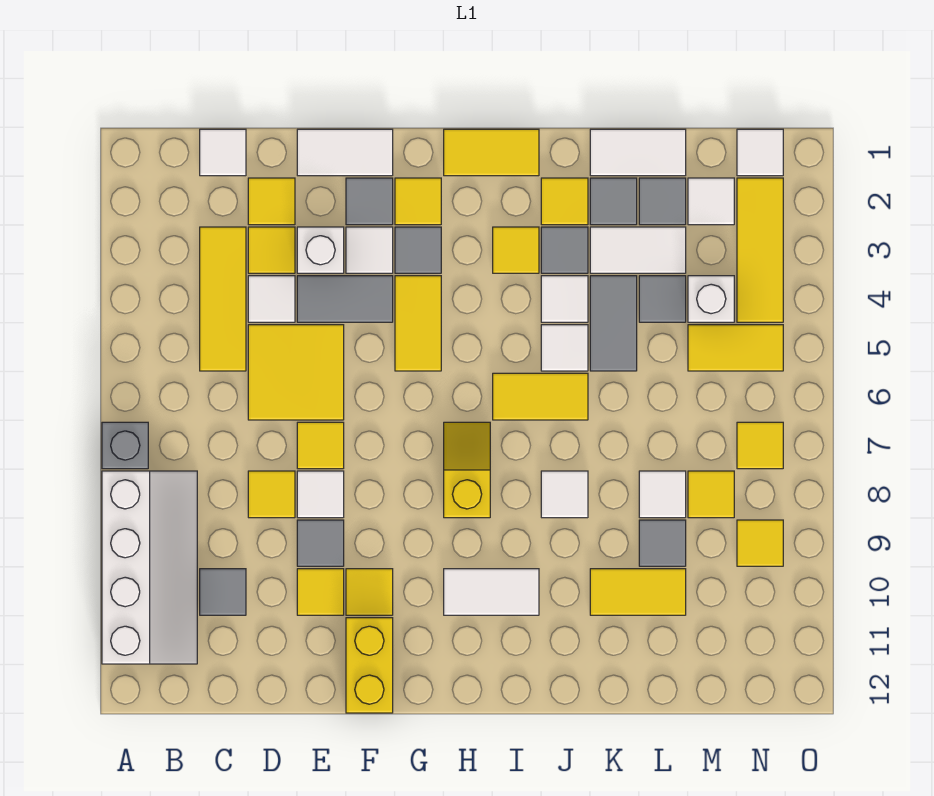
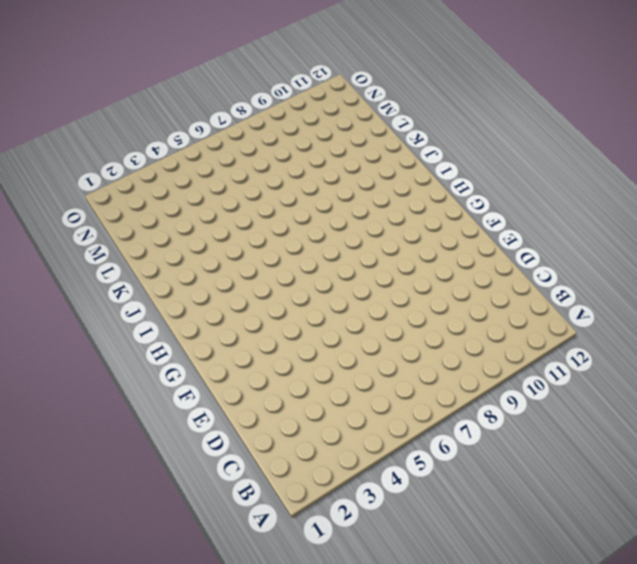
none -> grey 1x1 brick [102,422,148,469]
none -> white 2x4 slope [102,471,197,664]
none -> white 1x1 tile [200,129,246,176]
none -> yellow 1x3 tile [200,227,246,371]

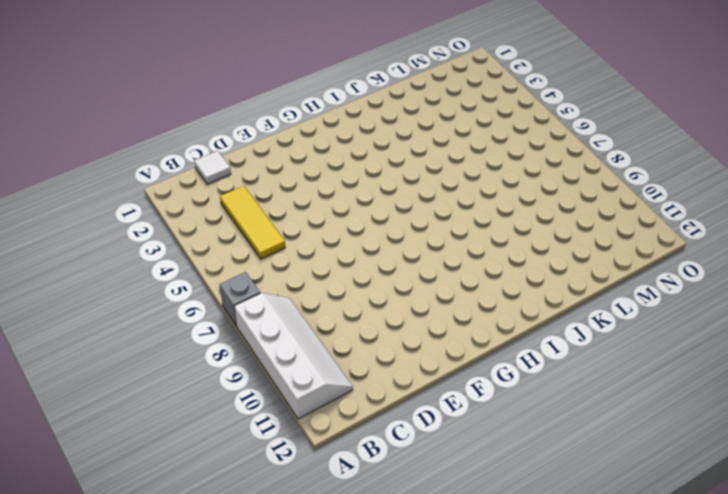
none -> grey 1x1 tile [200,569,246,615]
none -> yellow 1x1 tile [248,178,295,225]
none -> yellow 1x1 tile [248,227,295,273]
none -> white 1x1 tile [248,276,295,322]

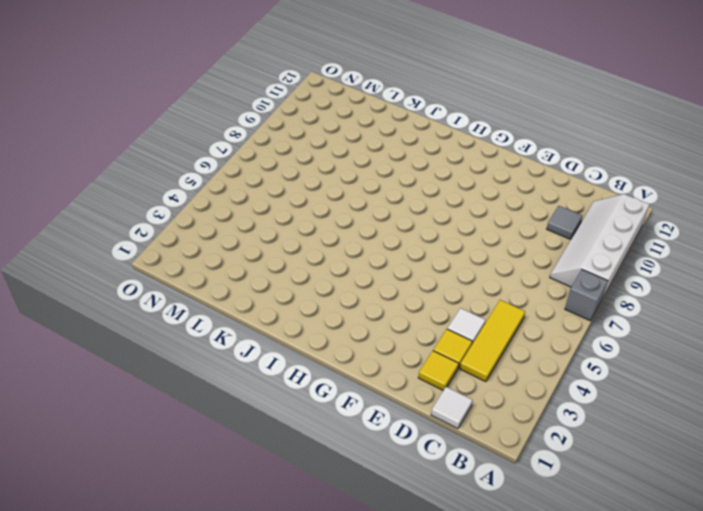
none -> yellow 2x2 tile [248,325,344,420]
none -> yellow 1x1 tile [248,471,295,518]
none -> white 1x2 tile [297,129,393,176]
none -> white 1x1 brick [297,227,344,273]

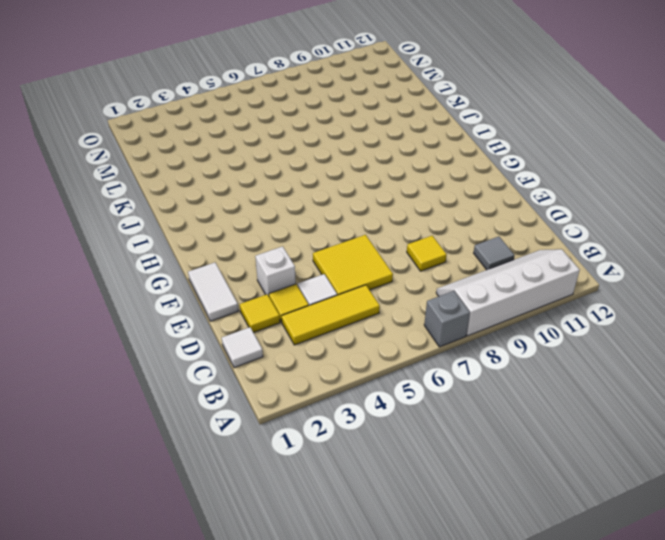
none -> grey 1x2 tile [297,276,393,322]
none -> yellow 1x1 tile [297,422,344,469]
none -> white 1x1 tile [297,471,344,518]
none -> grey 1x1 tile [297,520,344,566]

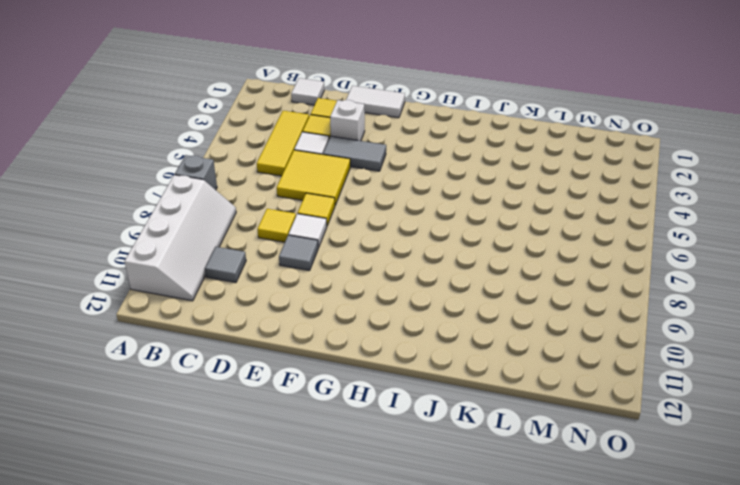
none -> yellow 1x1 tile [297,569,344,615]
none -> grey 1x1 tile [346,178,393,225]
none -> white 1x1 tile [346,227,393,273]
none -> yellow 1x1 tile [346,569,393,615]

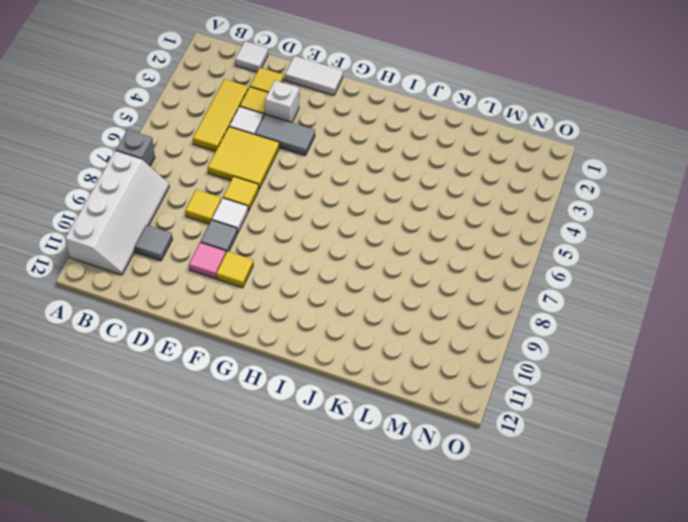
pink 1x1 tile [189,242,226,279] -> yellow 1x1 tile [297,569,344,615]
none -> grey 1x1 tile [346,178,393,225]
none -> white 1x1 tile [346,227,393,273]
none -> yellow 1x2 brick [346,618,393,713]
none -> yellow 1x1 tile [395,178,441,225]

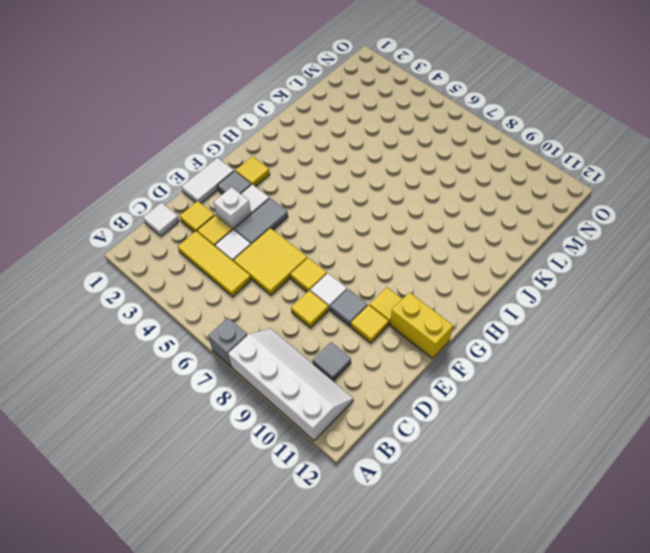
none -> grey 1x1 tile [395,227,441,273]
none -> yellow 1x2 tile [395,276,441,371]
none -> yellow 1x2 tile [444,129,539,176]
none -> yellow 1x2 slope [444,422,490,518]

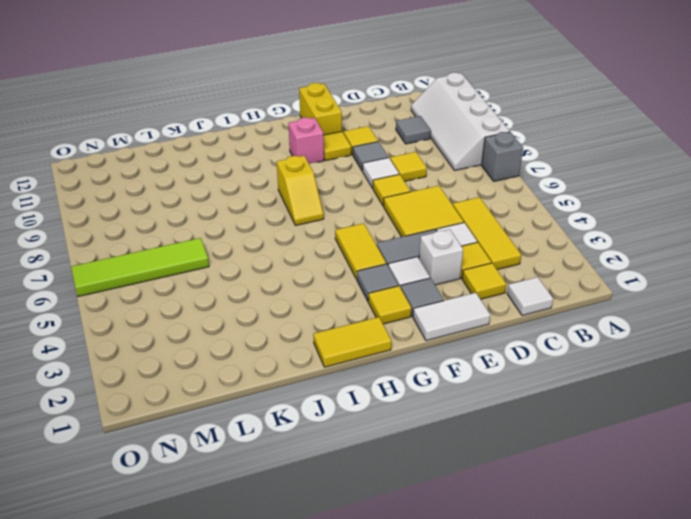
pink 1x1 brick [288,118,324,164] -> none
lime 1x4 tile [71,238,209,297] -> none
none -> white 1x2 tile [444,569,539,615]
none -> yellow 1x1 tile [493,227,539,273]
none -> yellow 1x2 tile [493,373,588,420]
none -> yellow 1x1 tile [541,178,588,225]

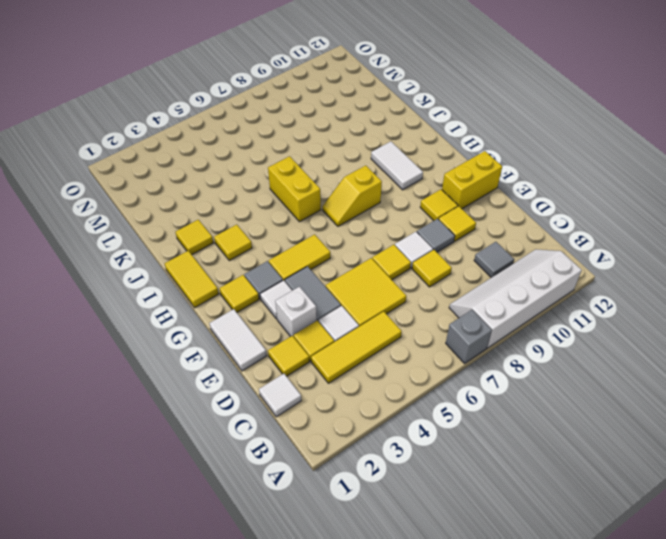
yellow 1x2 brick [268,156,321,222] -> yellow 1x2 tile [493,373,588,420]
none -> grey 1x1 tile [346,178,393,225]
none -> grey 1x1 tile [541,227,588,273]
none -> white 1x1 tile [541,276,588,322]
none -> white 1x1 tile [541,325,588,371]

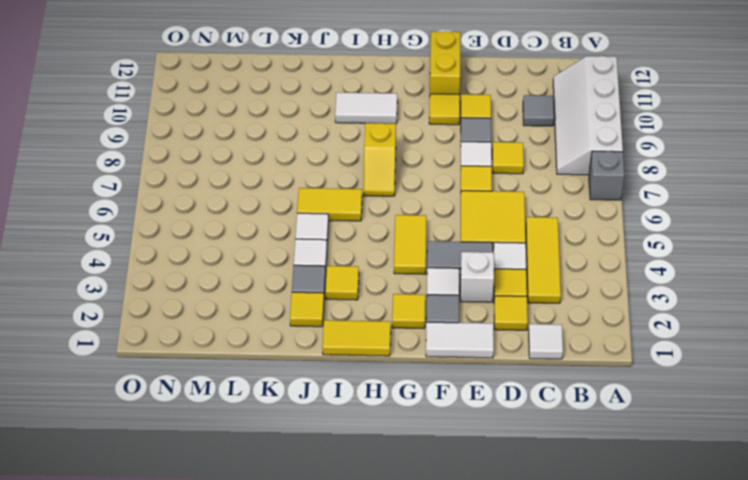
none -> grey 1x1 tile [395,227,441,273]
none -> white 1x1 tile [541,471,588,518]
none -> white 1x2 tile [590,129,686,176]
none -> grey 1x1 tile [590,178,637,225]

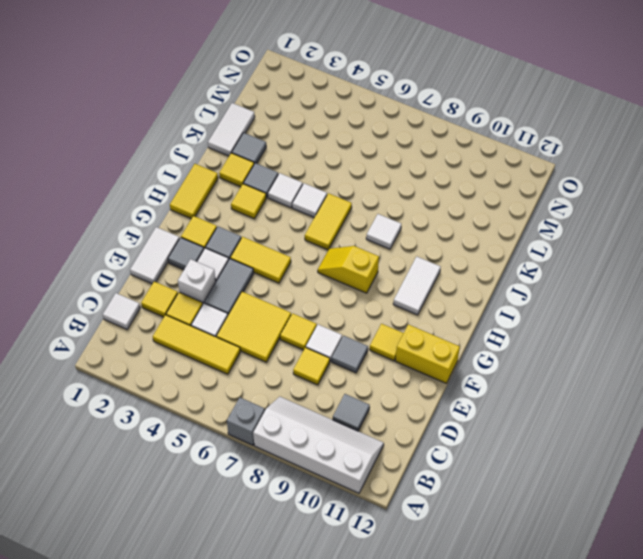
none -> yellow 1x1 tile [297,569,344,615]
none -> white 1x2 tile [590,227,686,273]
none -> grey 1x2 tile [590,276,637,371]
none -> yellow 1x2 tile [590,569,686,615]

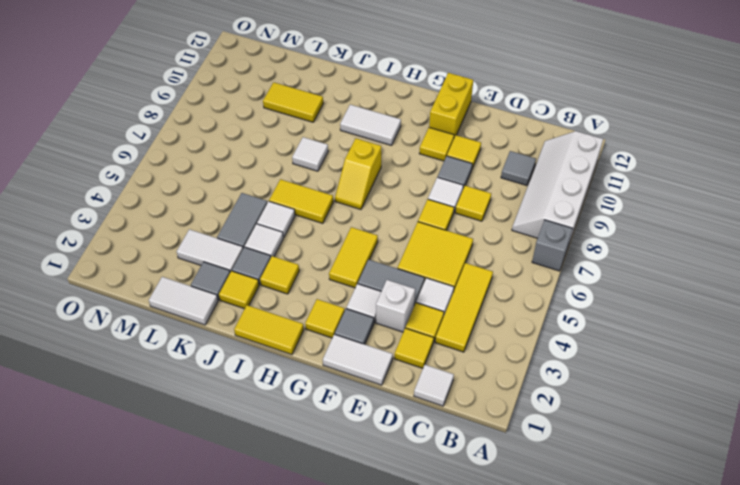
none -> grey 1x1 tile [395,227,441,273]
none -> grey 1x1 tile [639,178,686,225]
none -> grey 1x1 tile [639,276,686,322]
none -> white 1x1 tile [639,471,686,518]

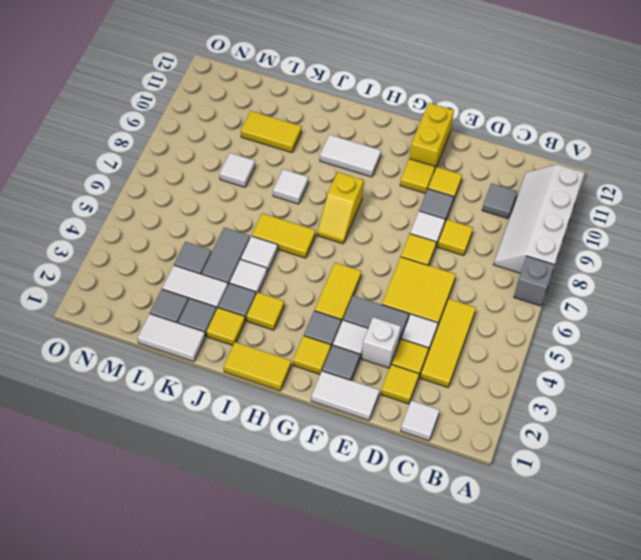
none -> grey 1x1 tile [639,520,686,566]
none -> white 1x1 tile [688,178,734,225]
none -> white 1x1 brick [688,276,734,322]
none -> yellow 1x2 tile [688,325,783,371]

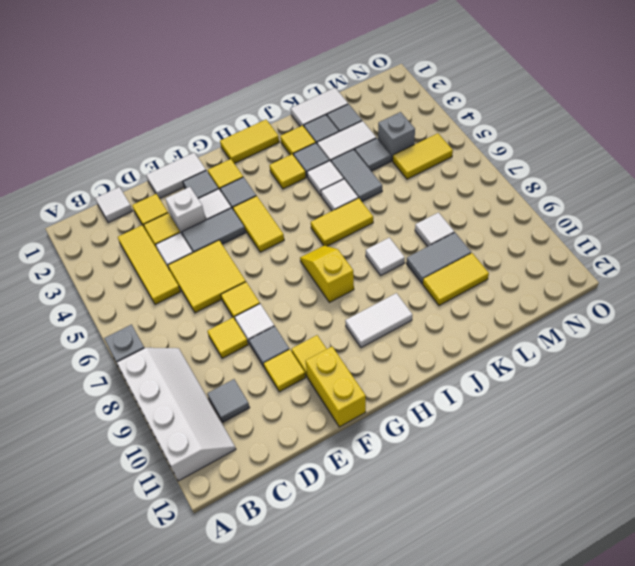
grey 1x2 tile [406,232,471,284] -> grey 1x1 tile [639,520,686,566]
grey 1x1 brick [378,112,415,161] -> white 1x1 brick [688,276,734,322]
none -> white 1x1 tile [688,178,734,225]
none -> yellow 1x1 tile [688,471,734,518]
none -> white 1x1 tile [737,129,783,176]
none -> yellow 1x3 tile [737,178,783,322]

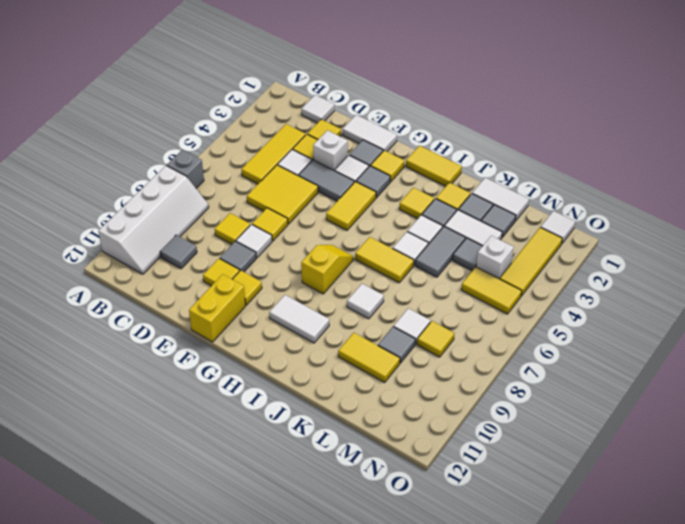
none -> white 1x1 tile [688,178,734,225]
none -> yellow 1x1 tile [737,422,783,469]
none -> yellow 1x1 tile [737,520,783,566]

